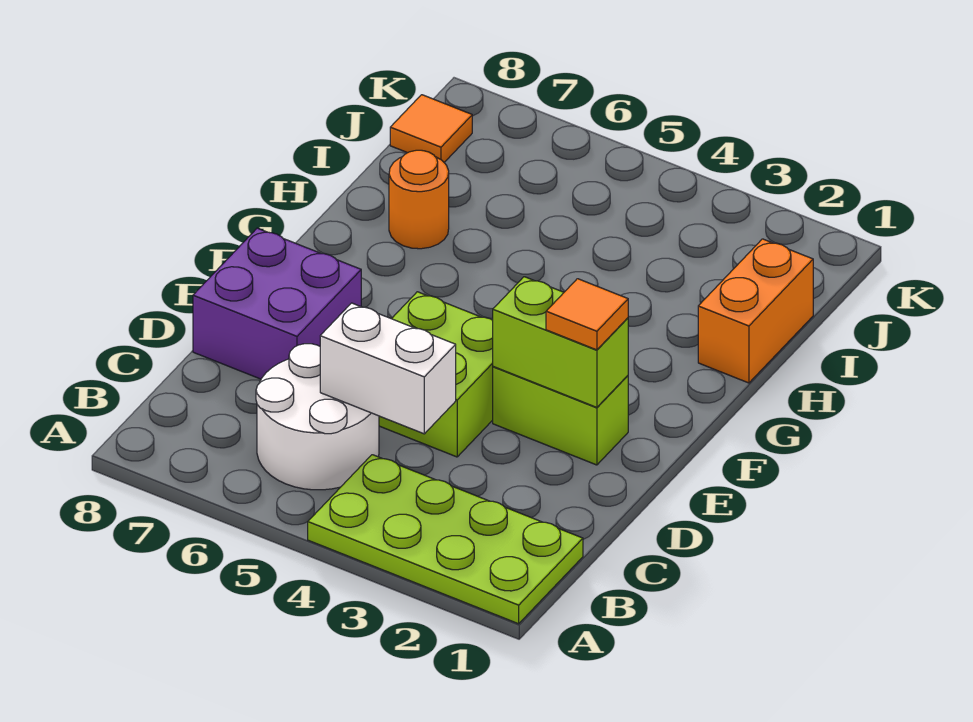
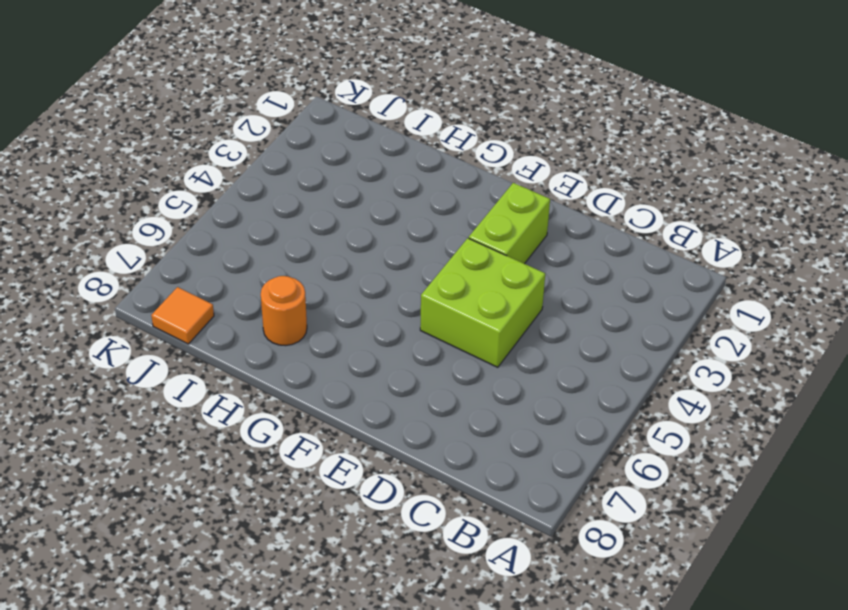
none -> lime 2x4 plate [308,455,583,624]
none -> white 2x2 round brick [256,344,379,490]

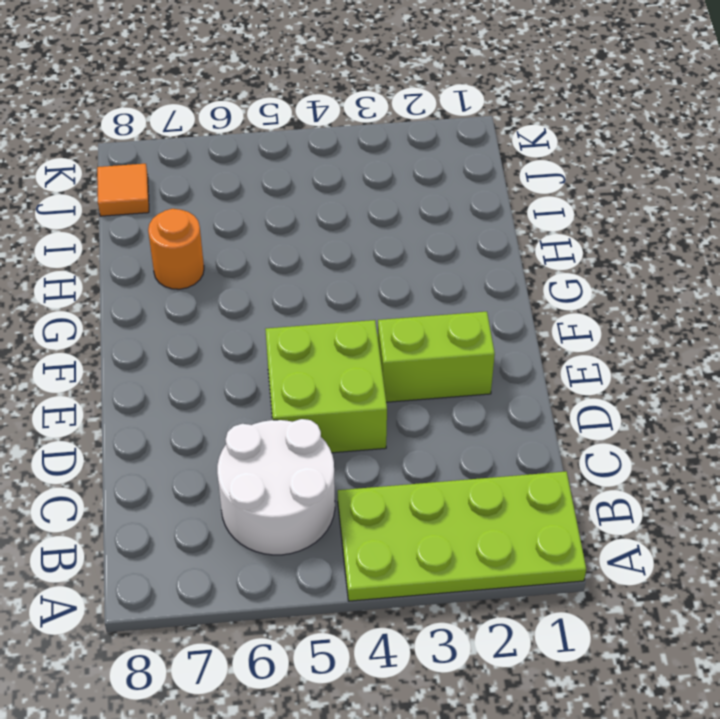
none -> purple 2x2 brick [193,228,361,379]
none -> orange 1x2 brick [698,239,813,383]

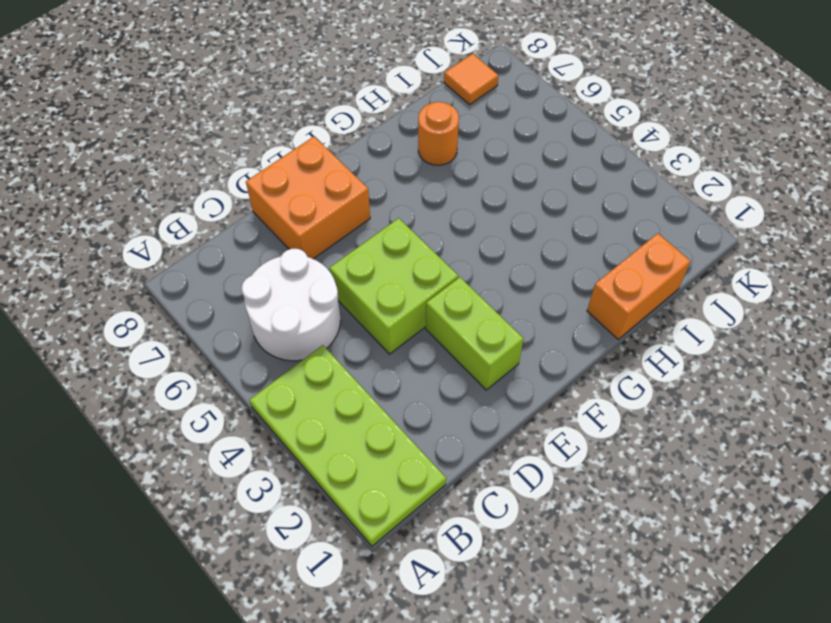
orange 2x2 brick [246,137,370,259] -> purple 2x2 brick [193,228,361,379]
none -> white 1x2 brick [320,303,456,434]
none -> lime 1x2 brick [493,277,628,407]

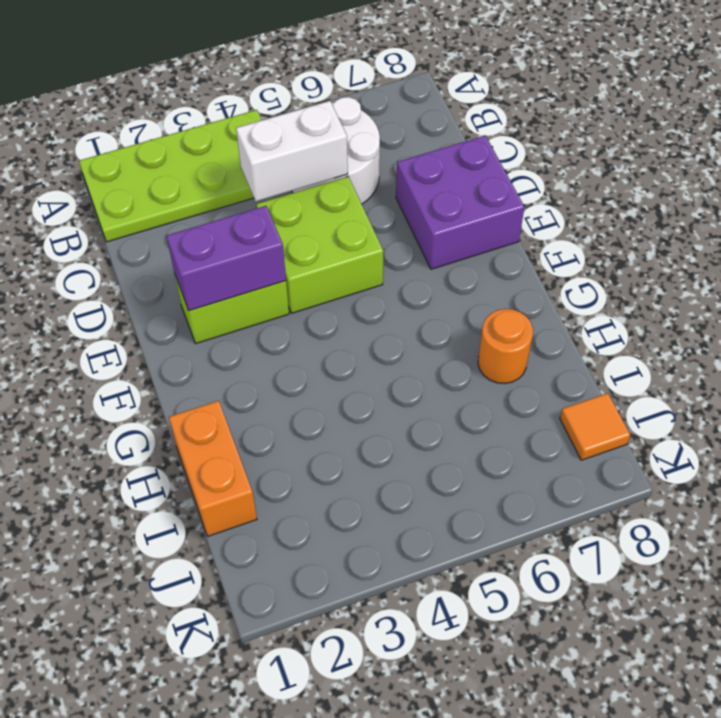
purple 1x2 brick [167,206,286,311] -> lime 1x2 brick [493,277,628,407]
none -> orange 1x1 tile [546,279,628,350]

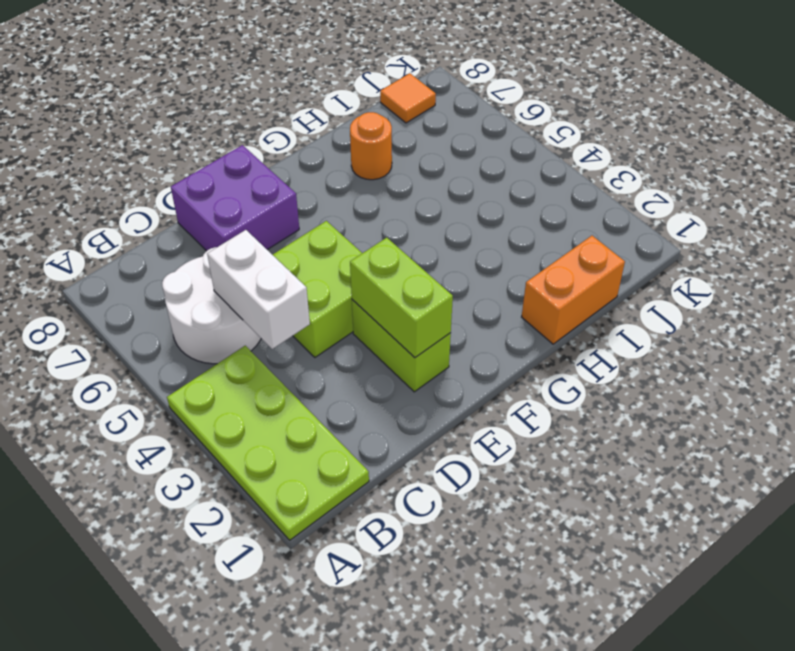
none -> orange 1x1 tile [546,279,628,350]

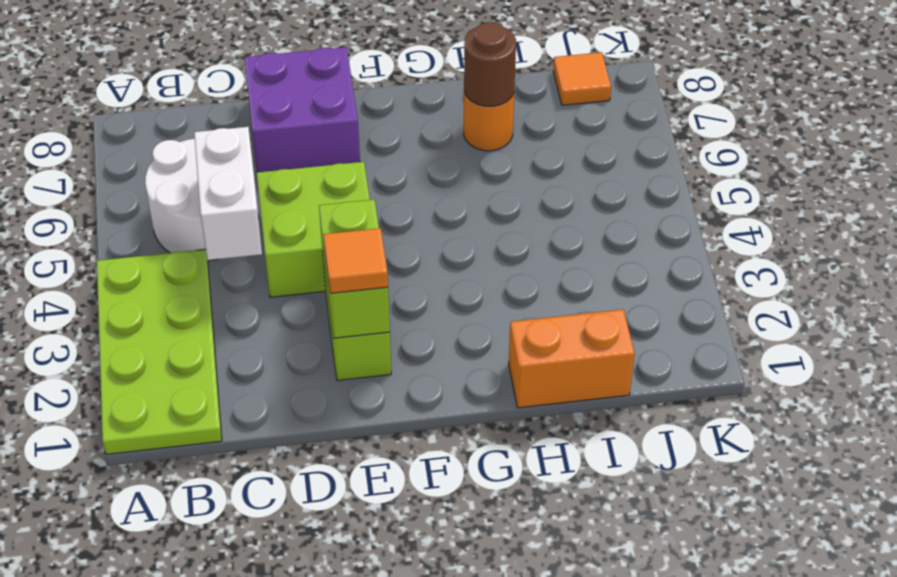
brown 1x1 round brick [464,22,516,106] -> none

